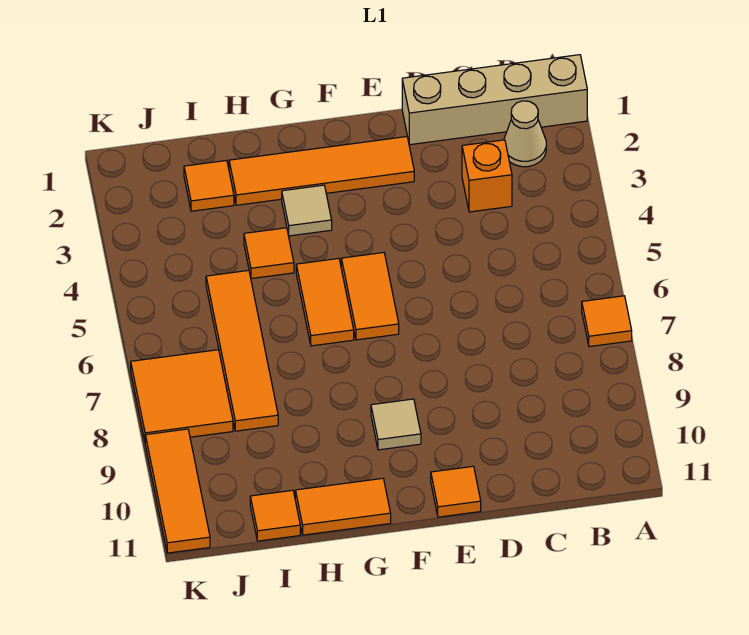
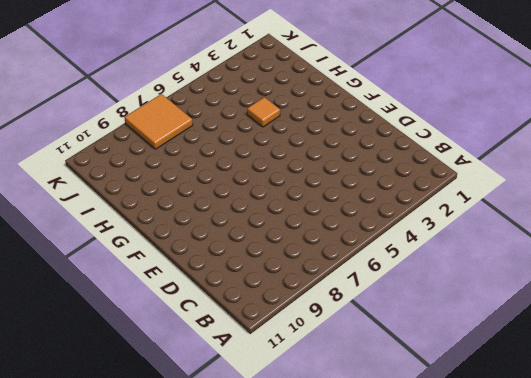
none -> tan 1x4 brick [402,55,587,145]
none -> orange 1x1 tile [582,296,632,347]
none -> tan 1x1 cone [504,101,546,167]

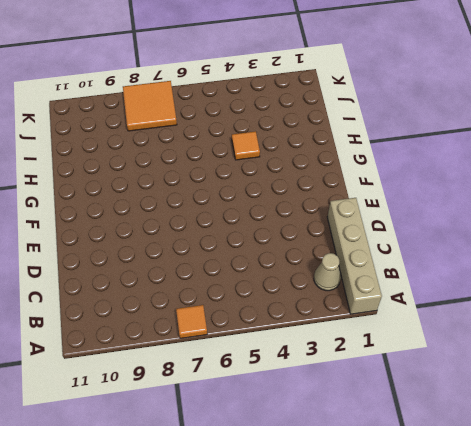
none -> orange 1x1 brick [462,140,512,212]
none -> orange 1x4 tile [229,137,414,205]
none -> orange 1x1 tile [431,466,481,517]

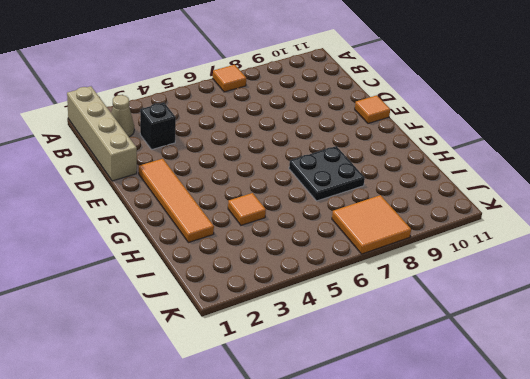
black 1x1 brick [140,103,176,149] -> orange 1x1 brick [462,140,512,212]
black 2x2 plate [289,146,365,201] -> none
none -> orange 1x2 tile [341,253,399,340]
none -> tan 1x1 tile [371,399,421,450]
none -> tan 1x1 tile [282,185,332,236]

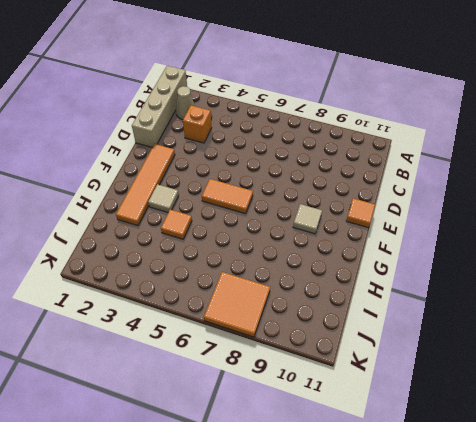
none -> orange 1x1 tile [582,296,632,347]
none -> orange 1x2 tile [296,258,354,346]
none -> orange 1x2 tile [295,478,391,535]

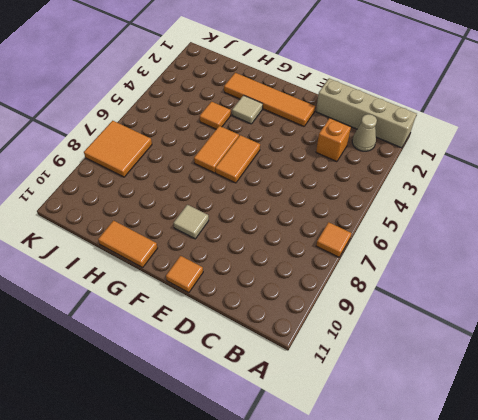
none -> orange 1x1 tile [184,160,234,211]
none -> orange 1x4 tile [206,270,278,431]
none -> orange 1x1 tile [250,490,300,541]

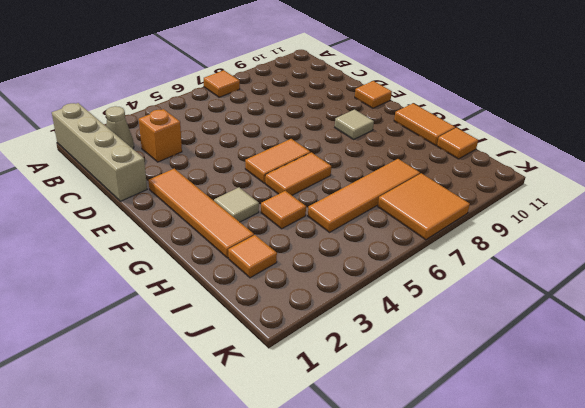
none -> orange 1x3 tile [145,429,210,553]

